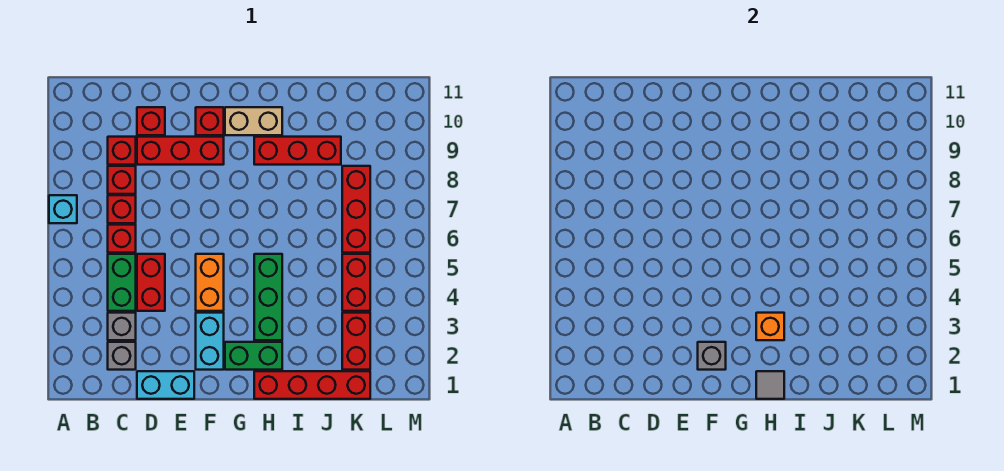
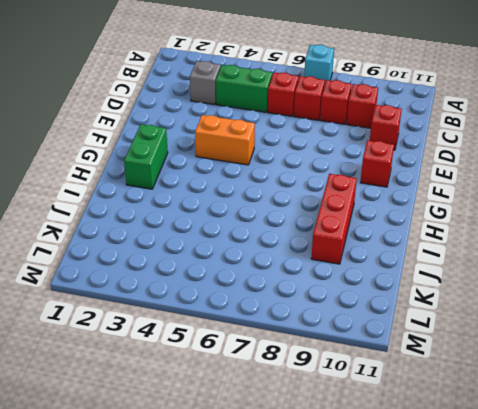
none -> grey 1x1 brick [108,342,136,370]
none -> cyan 1x2 brick [137,371,194,399]
none -> red 1x2 brick [137,254,165,311]

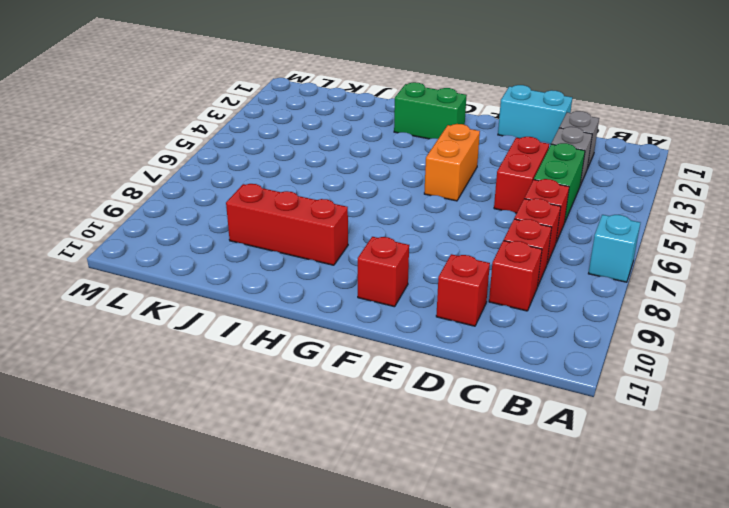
none -> red 1x3 brick [137,137,224,165]
none -> cyan 1x2 brick [196,313,224,370]
none -> tan 1x2 brick [225,107,282,135]

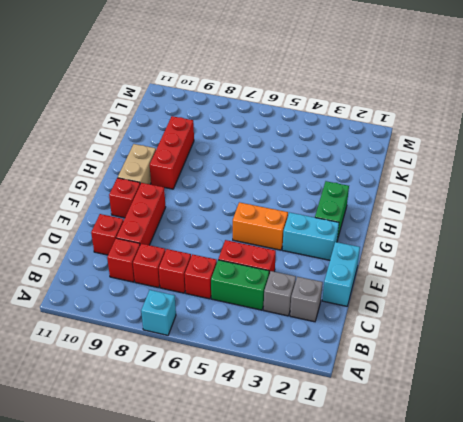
none -> red 1x4 brick [254,371,370,399]
none -> green 1x3 brick [254,254,282,340]
none -> red 1x2 brick [342,313,370,370]

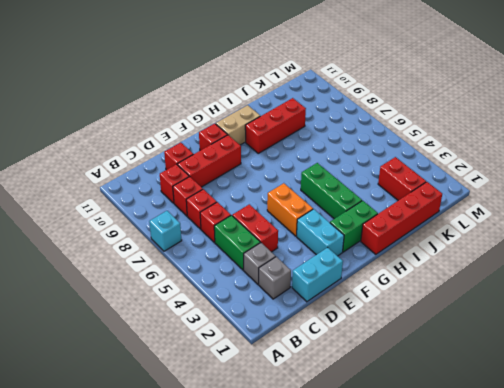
none -> red 1x2 brick [342,254,370,311]
none -> red 1x3 brick [342,166,370,253]
none -> grey 1x1 brick [698,342,726,370]

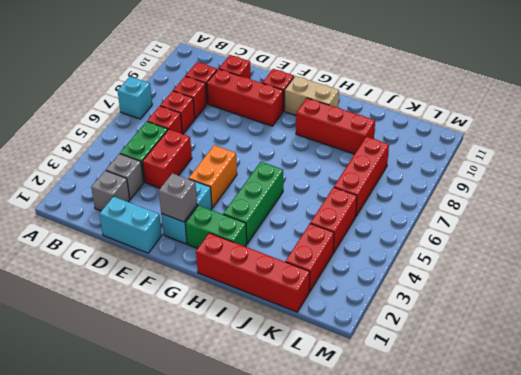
none -> grey 1x1 tile [756,371,784,399]
none -> orange 1x1 brick [756,313,784,340]

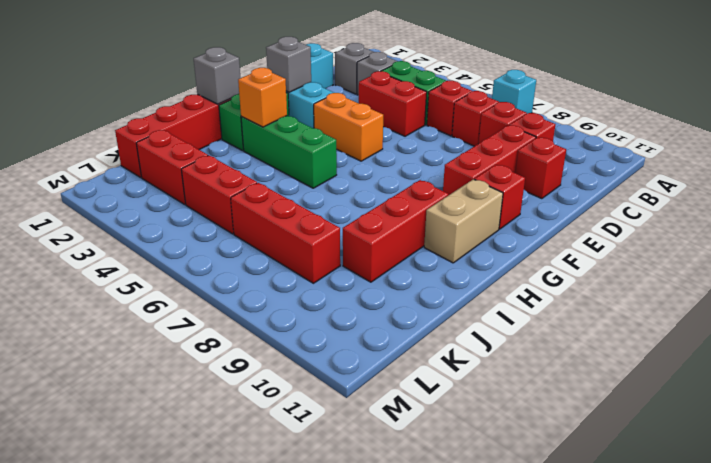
grey 1x1 brick [194,47,240,104] -> grey 1x1 tile [756,371,784,399]

